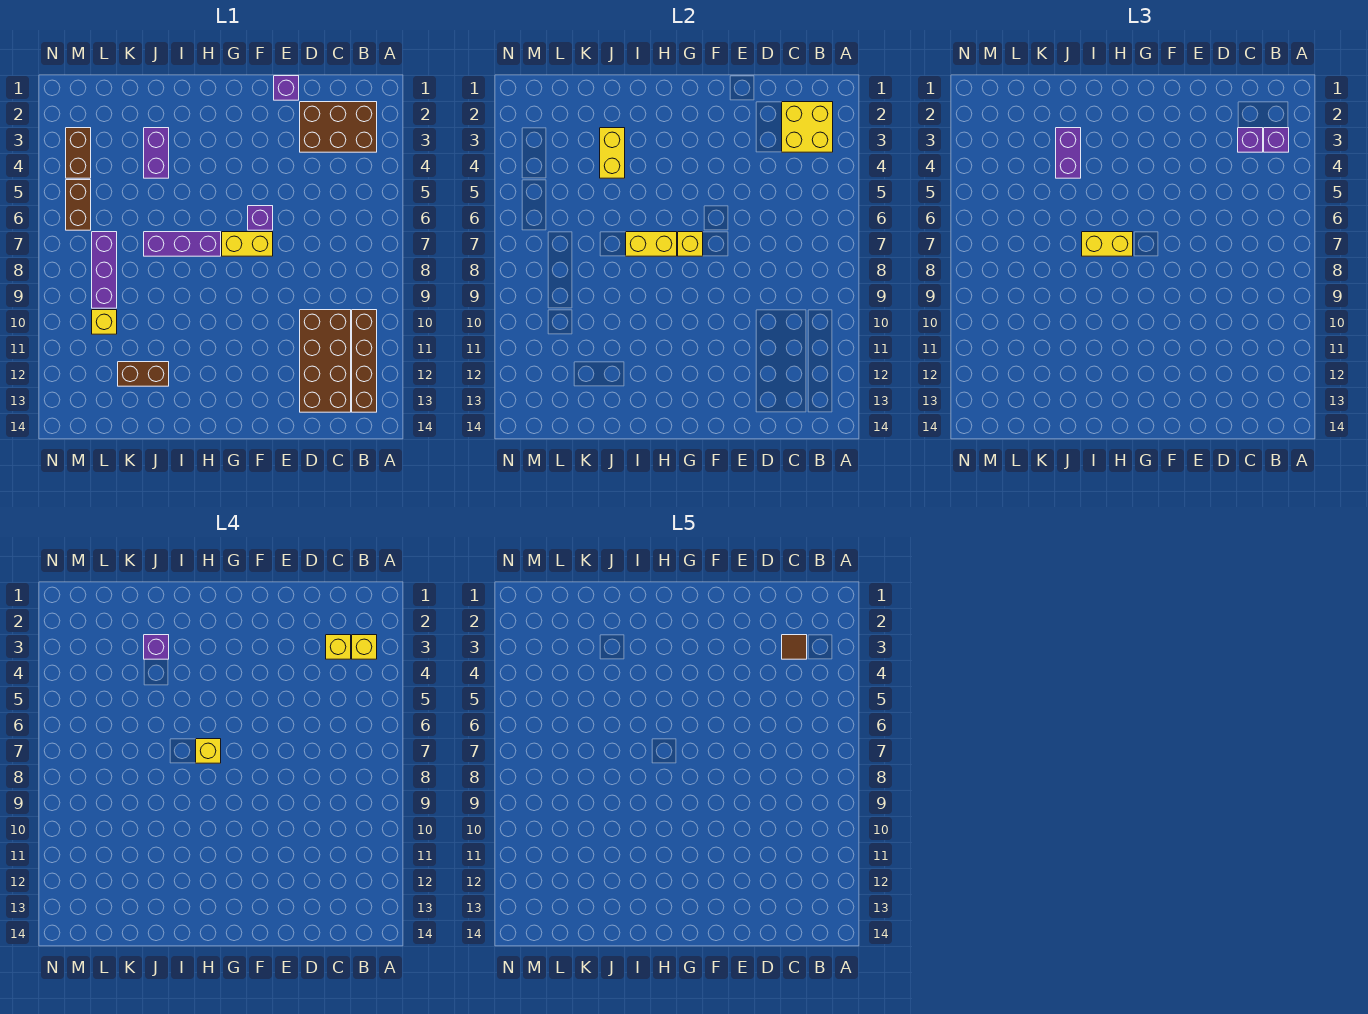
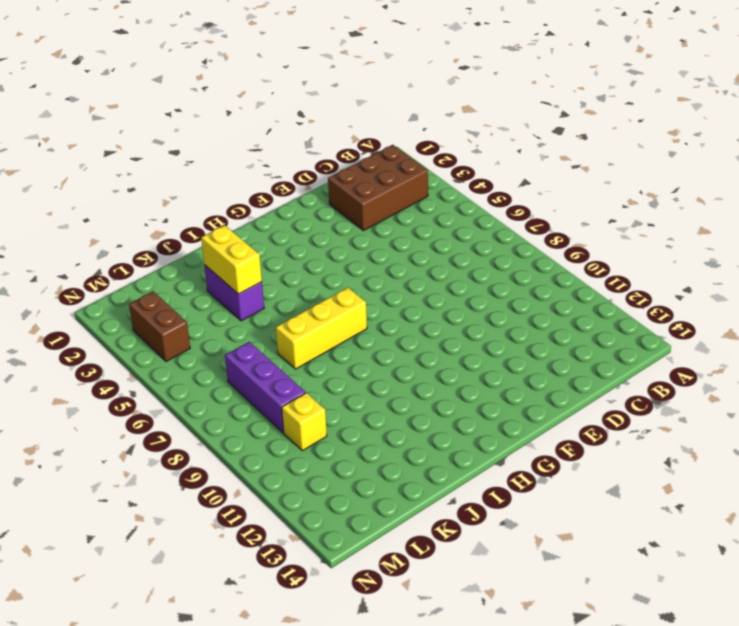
yellow 1x3 brick [276,288,367,369] -> purple 1x3 brick [144,232,221,256]
none -> brown 1x4 brick [352,310,377,412]
none -> brown 2x4 brick [300,310,351,412]
none -> purple 1x1 brick [274,76,299,100]

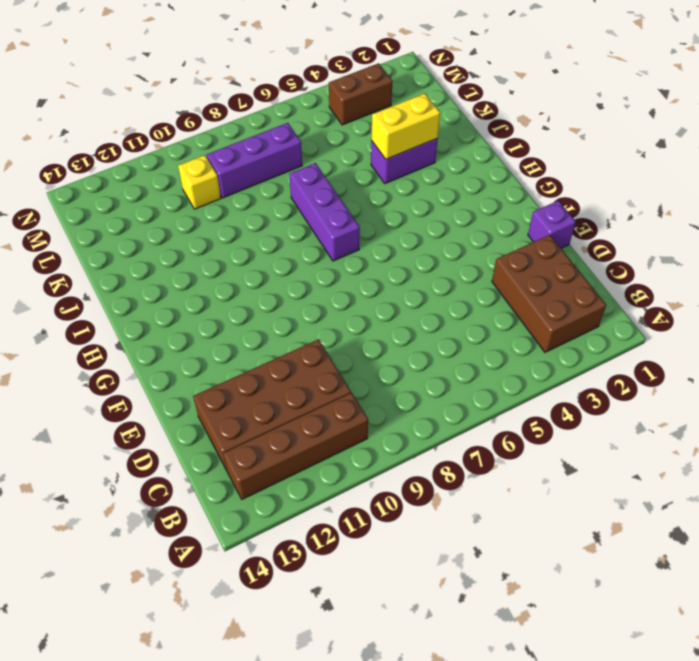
none -> purple 1x1 brick [248,206,273,230]
none -> yellow 1x2 brick [222,232,273,256]
none -> brown 1x2 brick [118,362,169,386]

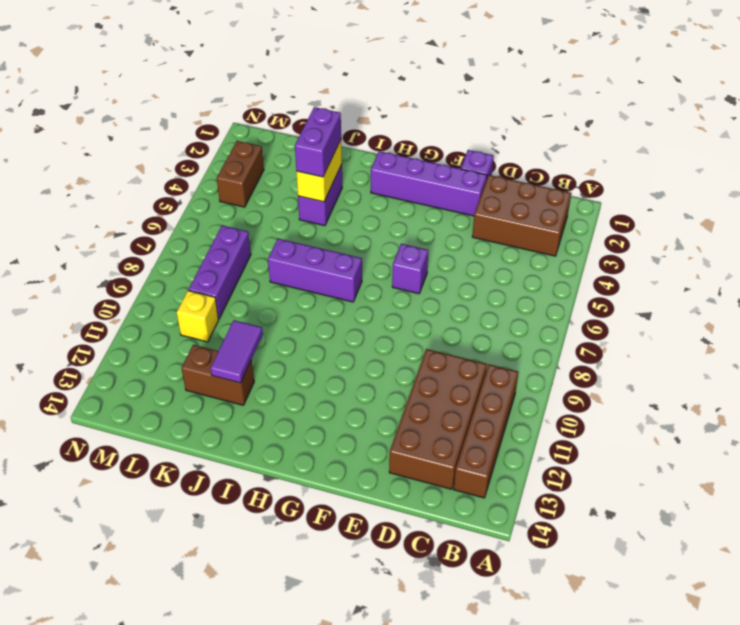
purple 1x4 brick [371,151,487,216] -> none
purple 1x2 tile [210,320,263,383] -> none
none -> yellow 1x2 brick [222,232,273,256]
none -> brown 1x2 brick [66,180,91,230]
none -> yellow 2x2 brick [782,102,833,152]

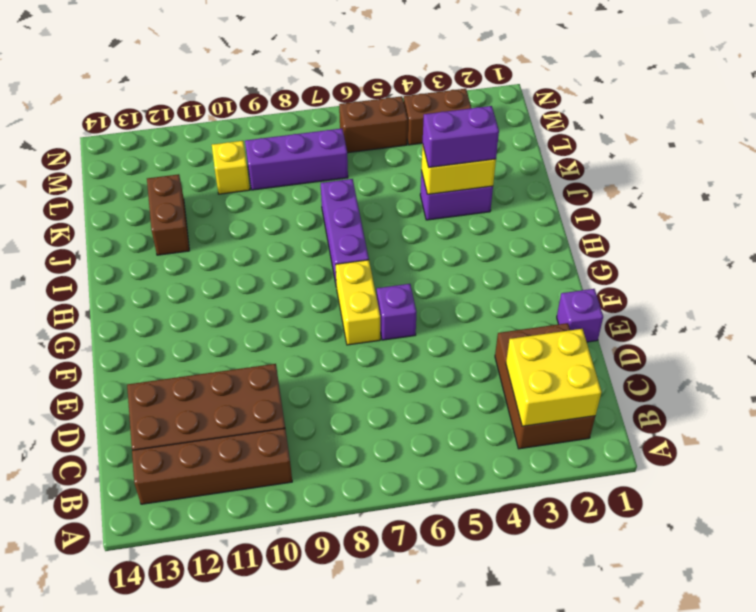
none -> yellow 1x1 brick [678,232,703,256]
none -> yellow 1x2 brick [626,232,677,256]
none -> purple 1x1 brick [1264,128,1289,152]

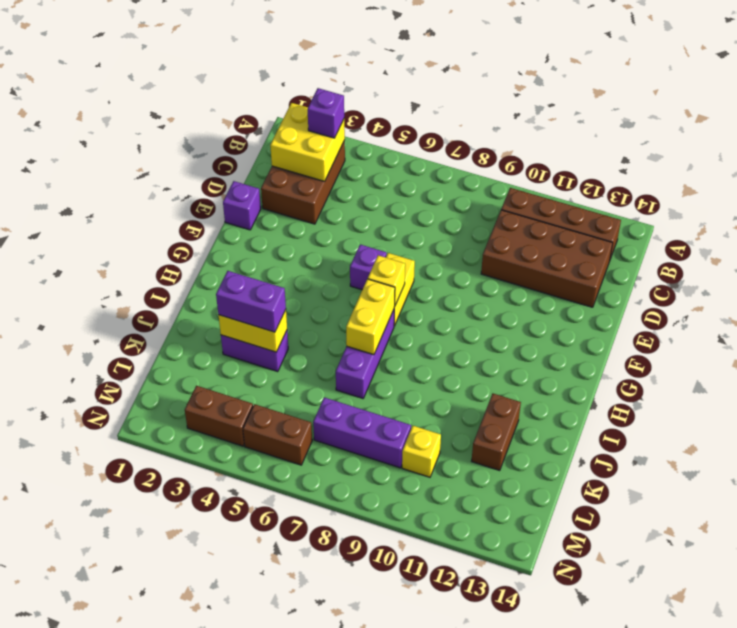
none -> purple 1x1 brick [1238,128,1263,152]
none -> yellow 1x2 brick [1082,232,1133,256]
none -> yellow 1x1 brick [352,635,377,659]

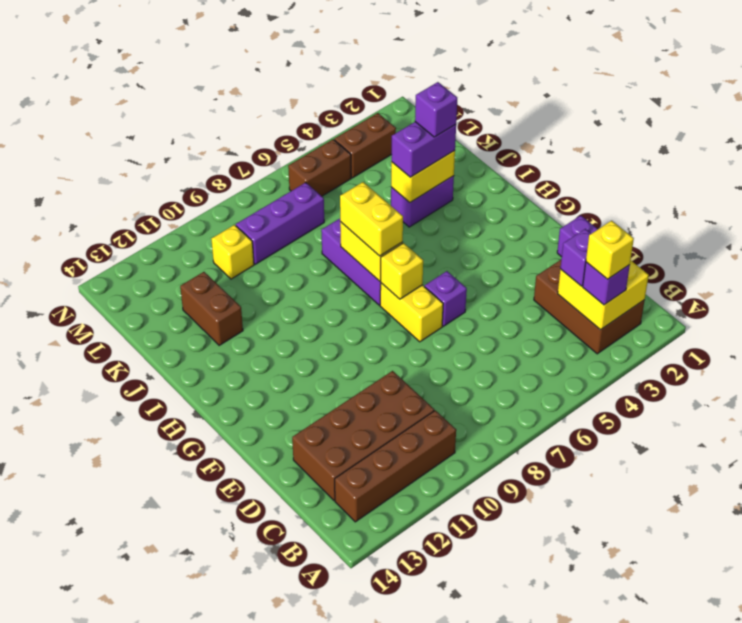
none -> yellow 1x1 brick [326,635,351,659]
none -> yellow 1x1 brick [196,739,221,763]
none -> brown 1x1 tile [782,635,807,659]

